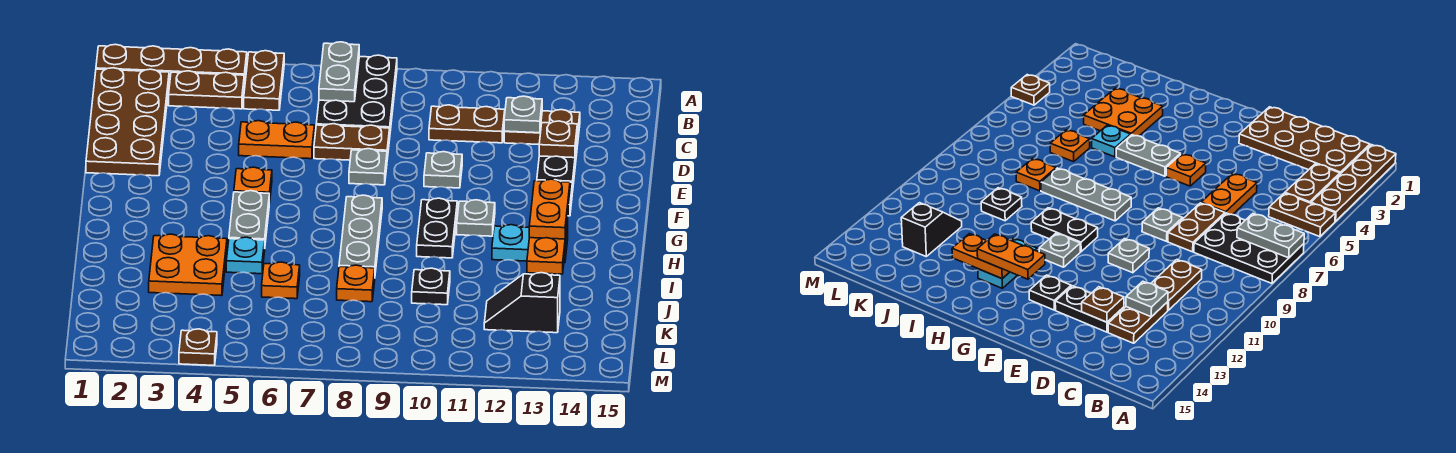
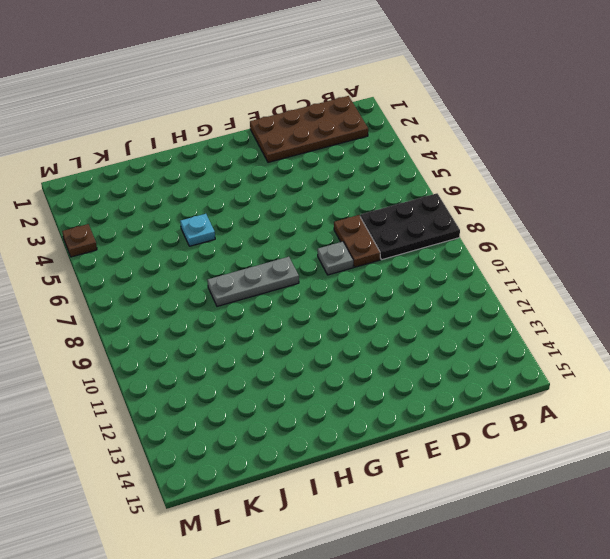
none -> brown 1x4 plate [96,44,247,84]
none -> brown 1x2 plate [244,51,284,110]
none -> brown 1x2 plate [169,71,244,109]
none -> brown 1x2 plate [429,105,505,143]

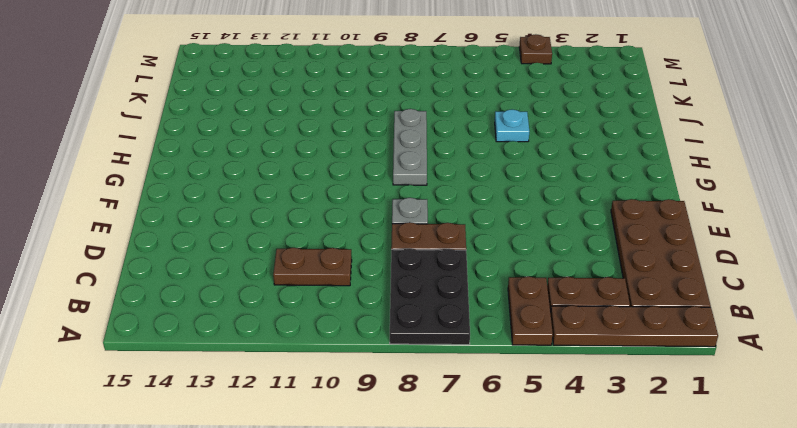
none -> brown 1x2 plate [504,110,580,146]
none -> orange 1x2 plate [239,121,314,159]
none -> black 1x2 plate [537,144,577,192]
none -> grey 1x1 plate [424,152,462,188]

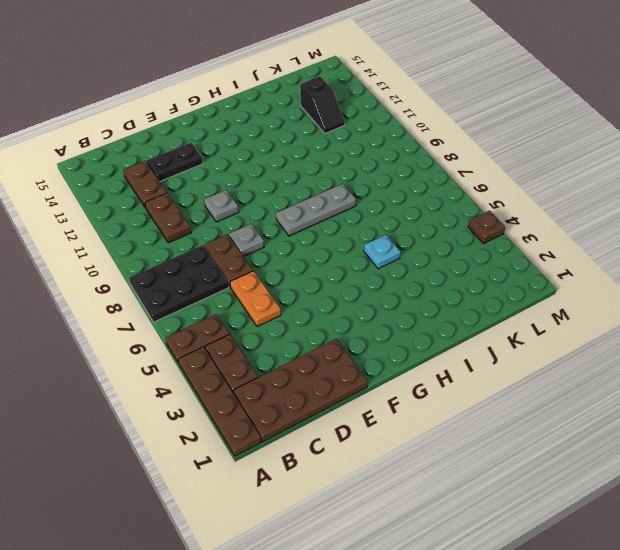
none -> orange 1x1 plate [234,167,272,203]
none -> black 1x1 plate [1029,275,1071,310]
none -> grey 1x2 plate [229,191,269,242]
none -> black 1x2 plate [417,198,457,258]

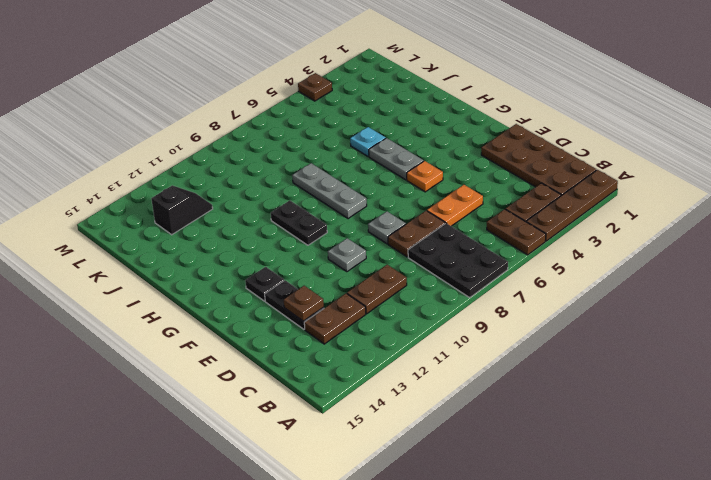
none -> grey 1x1 plate [457,200,495,236]
none -> cyan 1x2 plate [492,225,568,263]
none -> orange 2x2 plate [149,234,227,296]
none -> orange 1x1 plate [262,262,300,299]

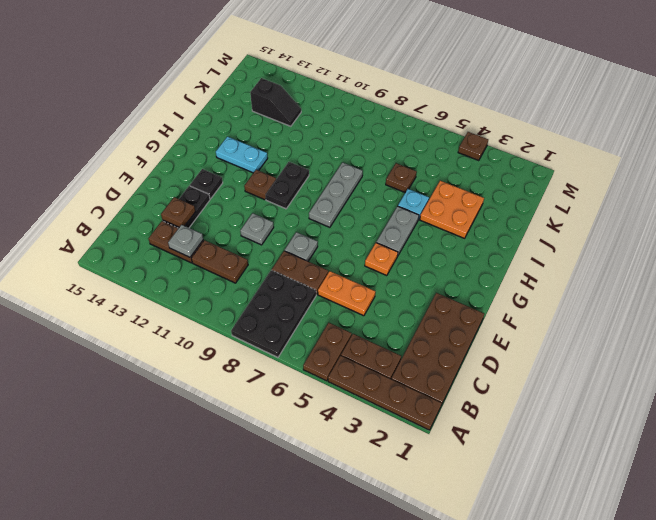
brown 1x1 plate [244,170,276,200] -> grey 1x1 plate [457,200,495,236]
brown 1x1 plate [386,163,417,192] -> orange 1x1 plate [262,262,300,299]
none -> orange 1x1 plate [337,265,375,302]
none -> black 1x1 plate [412,268,450,305]
none -> grey 1x2 plate [319,42,359,102]
none -> orange 1x2 plate [527,218,568,274]

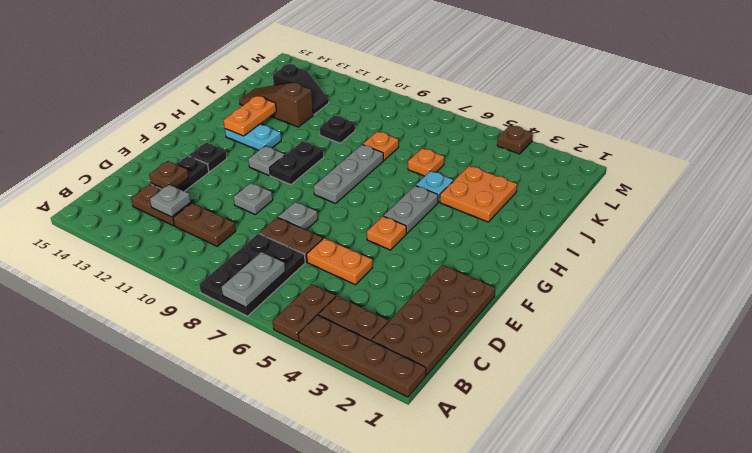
brown 1x3 slope [239,82,313,127] -> none
none -> orange 1x2 plate [529,179,570,239]

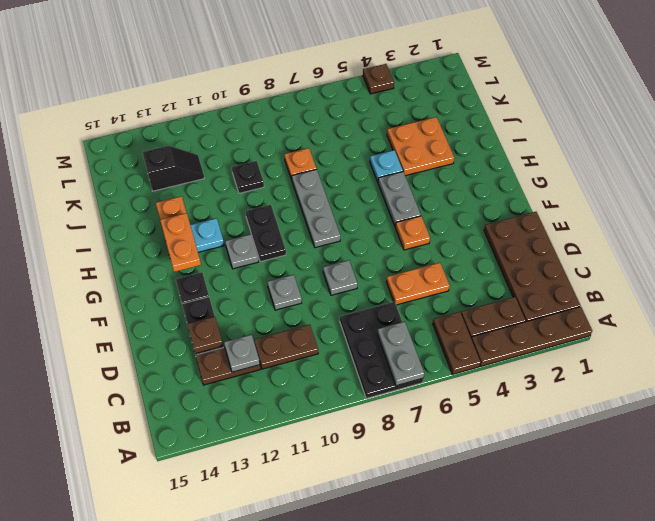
none -> brown 1x2 plate [314,124,390,160]
none -> orange 1x1 plate [262,262,300,299]

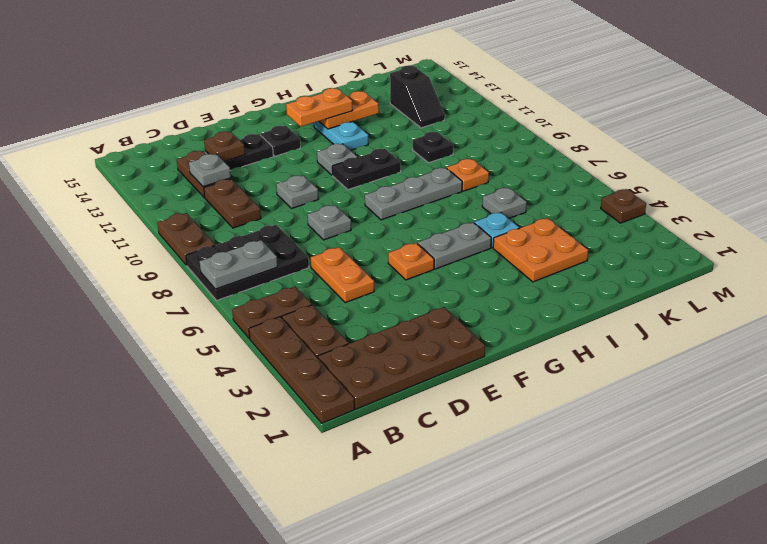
brown 1x2 plate [157,213,215,265] -> brown 1x2 plate moved to [314,124,390,160]
grey 1x1 plate [482,188,527,219] -> orange 1x1 plate [262,262,300,299]

